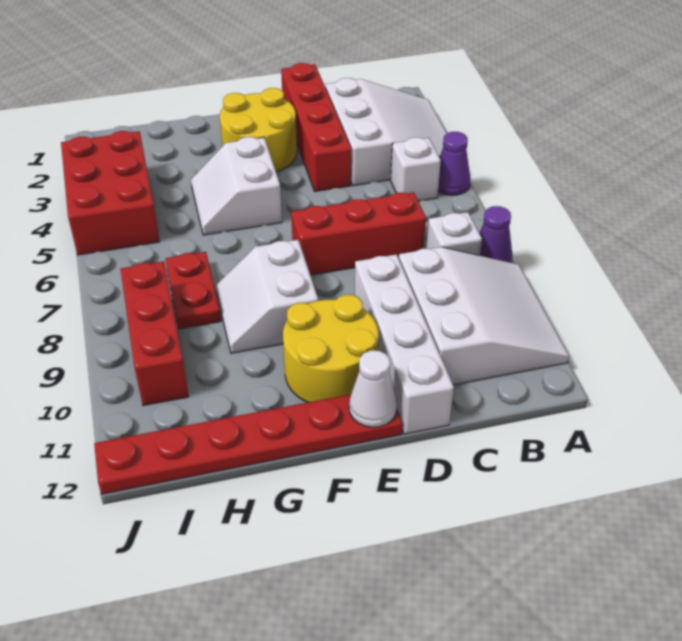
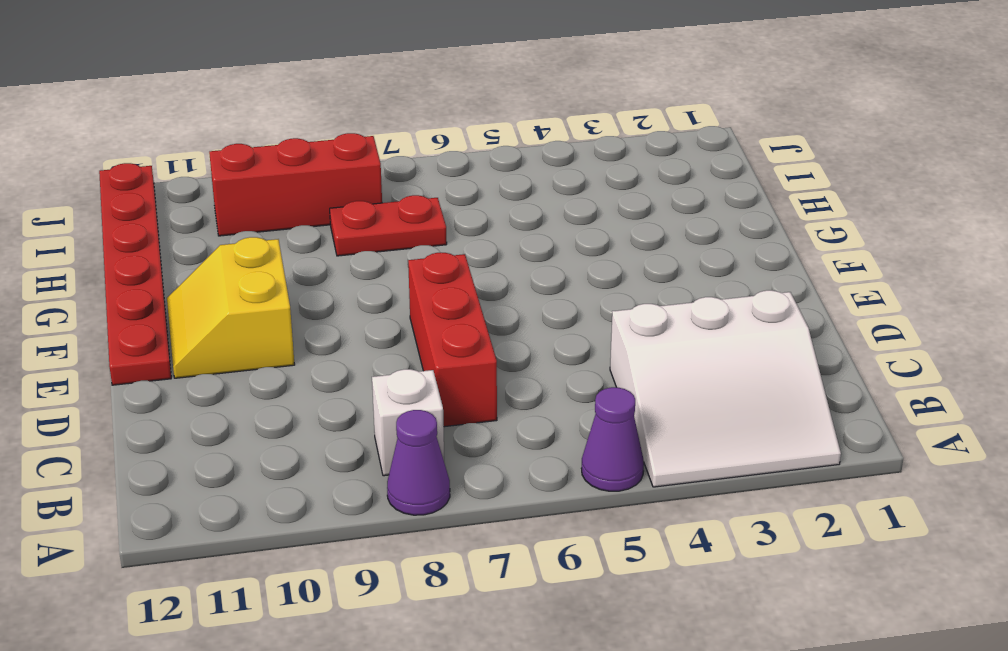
yellow 2x2 slope [167,237,295,378] -> yellow 2x2 round brick [283,295,379,402]
none -> white 3x3 slope [399,247,569,385]
none -> white 1x1 brick [391,137,441,201]
none -> red 1x4 brick [281,63,351,191]

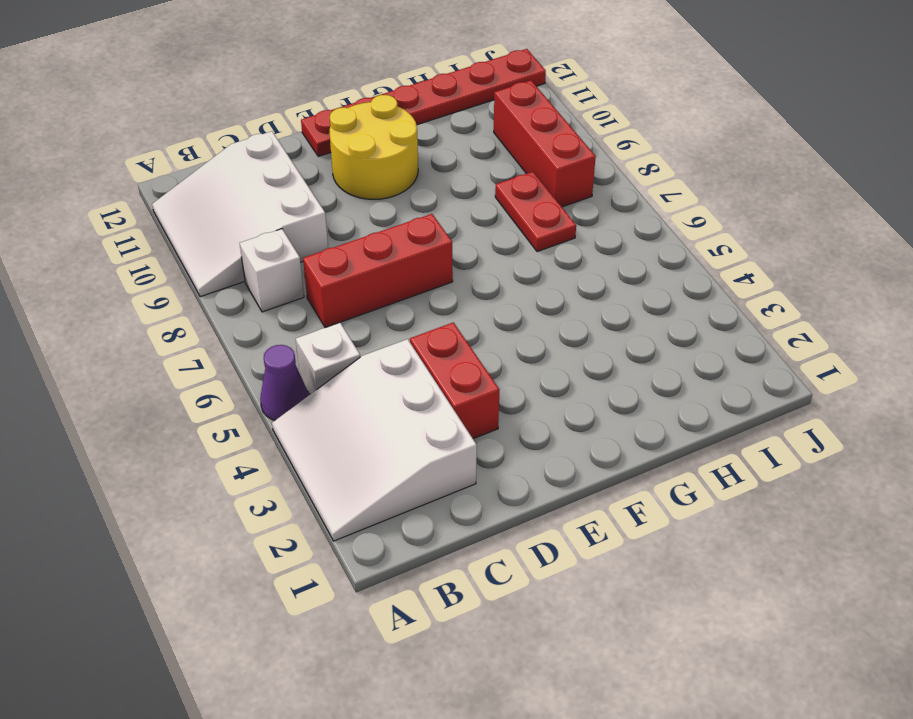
red 1x2 brick [410,322,499,439] -> red 1x4 brick [281,63,351,191]
none -> purple 1x1 cone [479,206,512,263]
none -> white 1x4 brick [354,254,454,434]
none -> yellow 2x2 round brick [220,88,297,172]

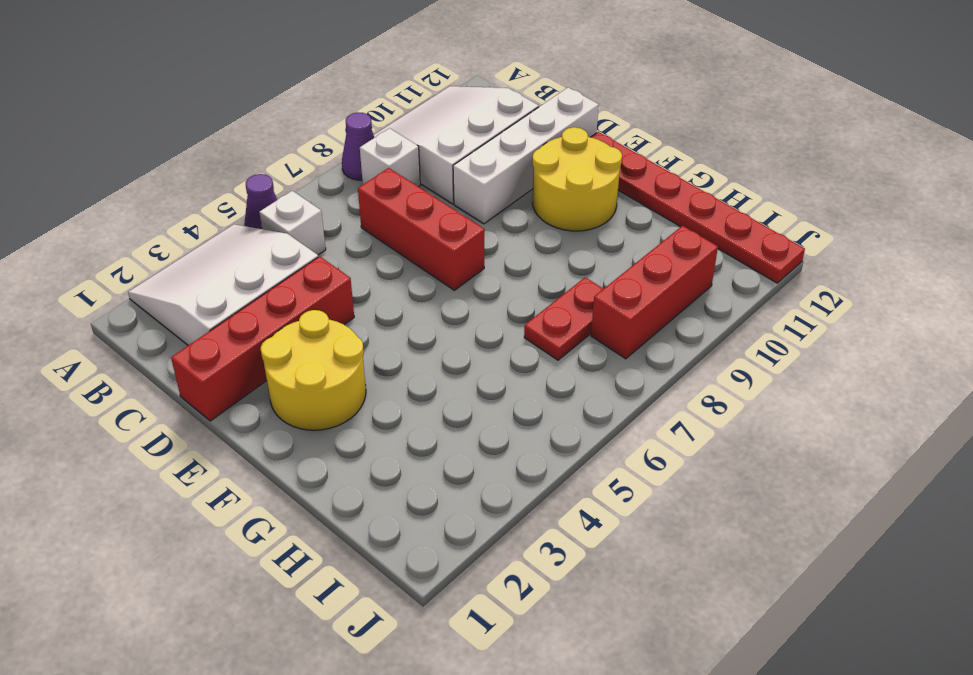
none -> white 2x2 slope [191,137,282,235]
none -> white 2x2 slope [216,240,318,353]
none -> red 2x3 brick [61,131,160,255]

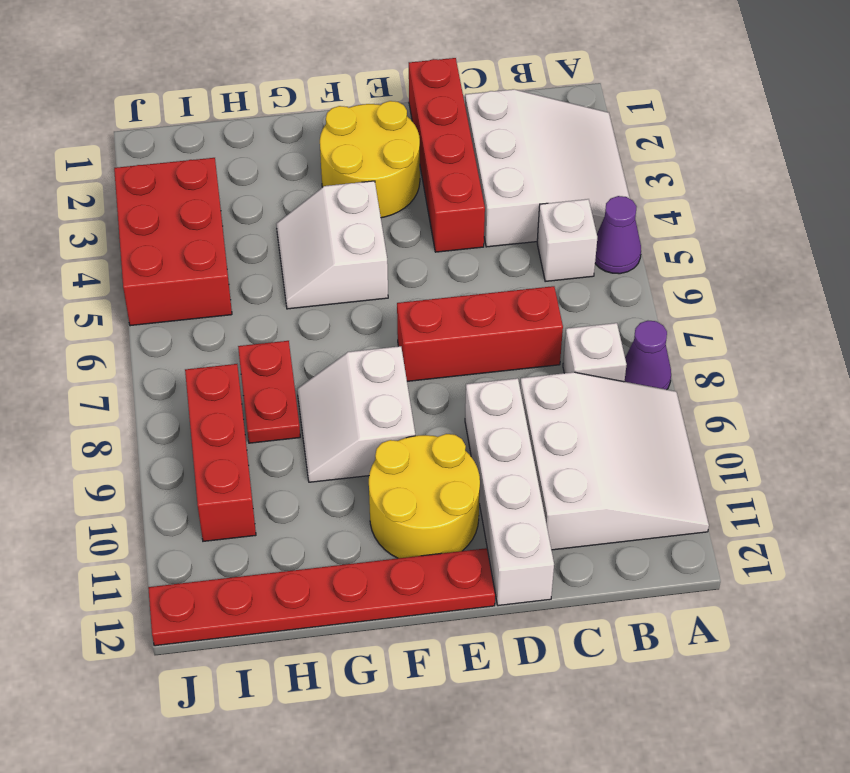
none -> white 1x1 cone [349,350,397,427]

